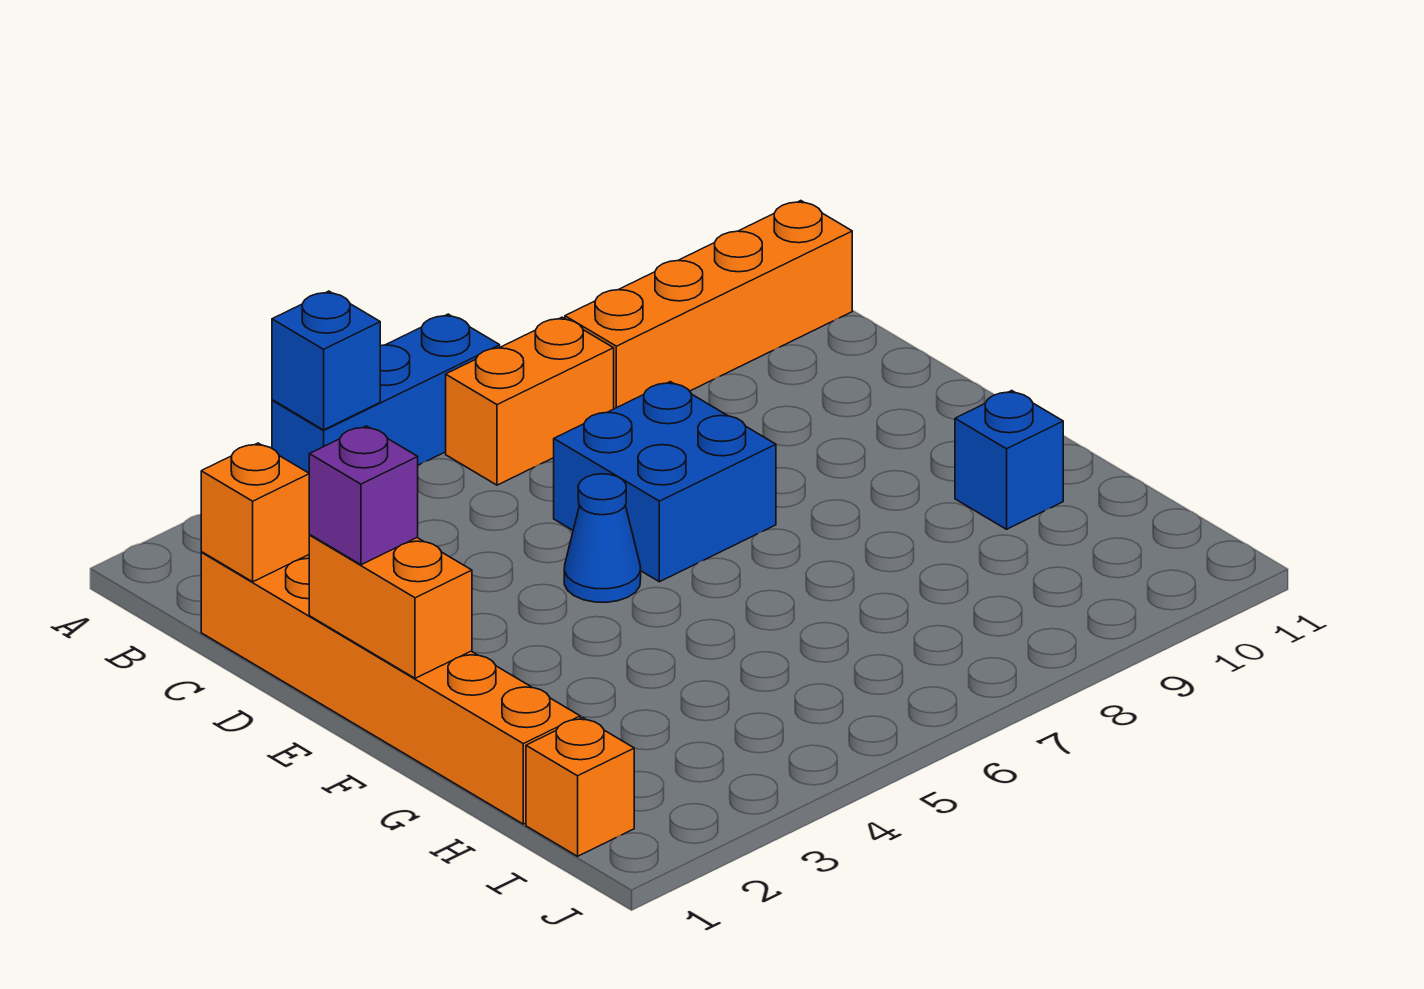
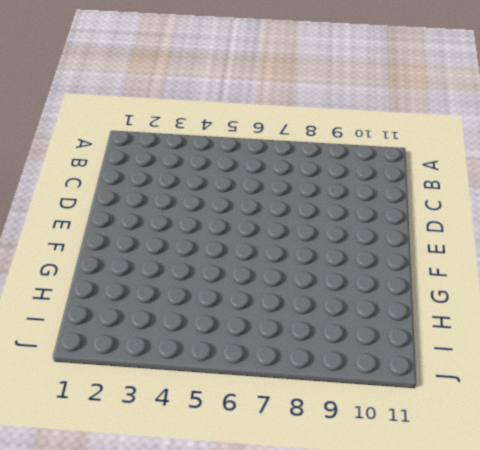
none -> blue 1x3 brick [272,314,500,473]
none -> orange 1x2 brick [446,317,614,485]
none -> orange 1x4 brick [565,201,852,409]

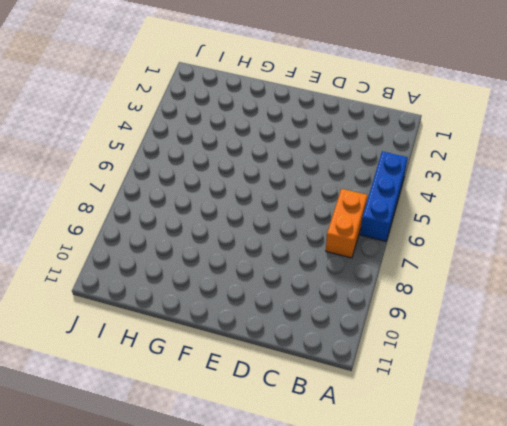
none -> orange 1x4 brick [565,201,852,409]
none -> orange 1x6 brick [201,552,580,824]
none -> blue 2x2 brick [554,382,776,582]

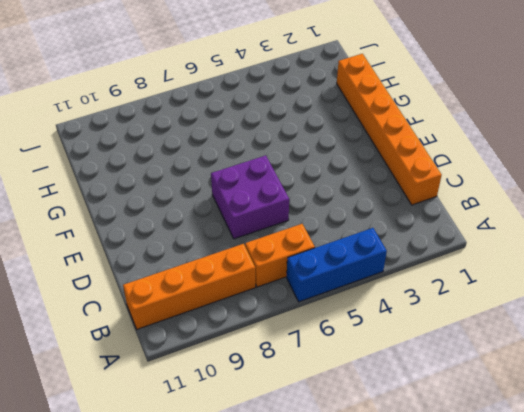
purple 2x2 brick [211,155,289,239] -> blue 2x2 brick [554,382,776,582]
none -> blue 1x1 cone [564,474,641,602]
none -> blue 1x1 brick [955,391,1063,529]
none -> orange 1x1 brick [526,718,634,856]

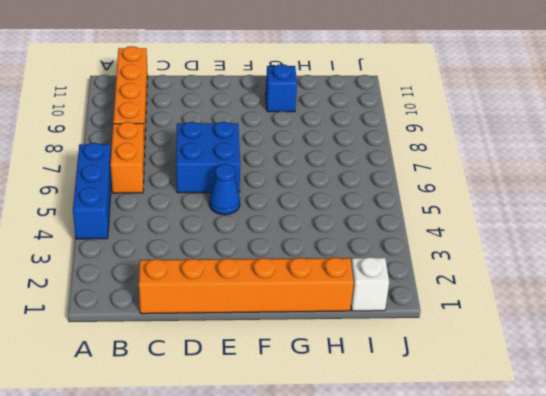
white 1x1 brick [351,257,389,311] -> orange 1x1 brick [526,718,634,856]
none -> blue 1x1 brick [272,291,380,430]
none -> orange 1x1 brick [201,443,310,582]
none -> orange 1x2 brick [309,535,472,678]

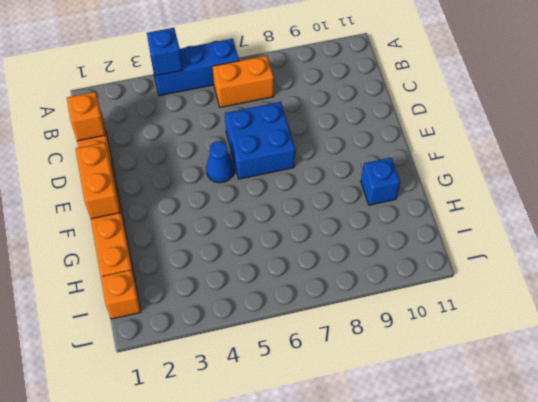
none -> orange 1x4 brick [565,201,852,409]
none -> purple 1x1 brick [309,426,418,565]

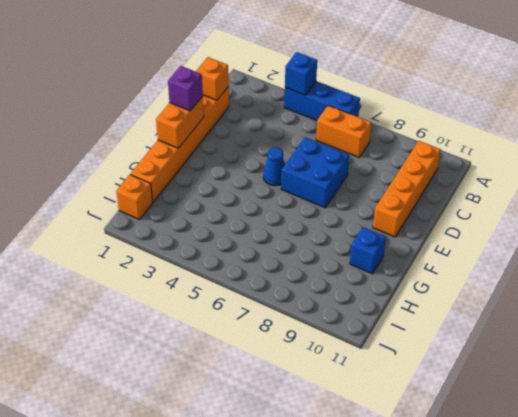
orange 1x4 brick [373,141,441,237] -> orange 1x4 brick turned to [565,201,852,409]

